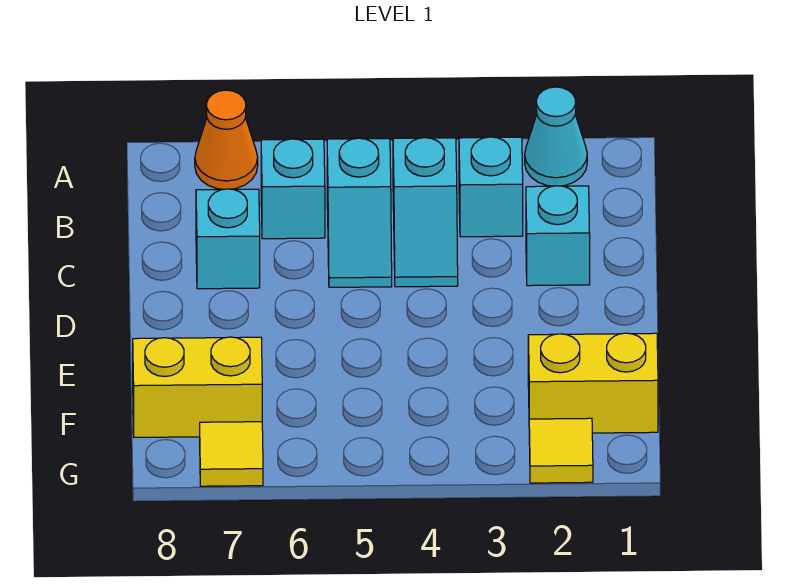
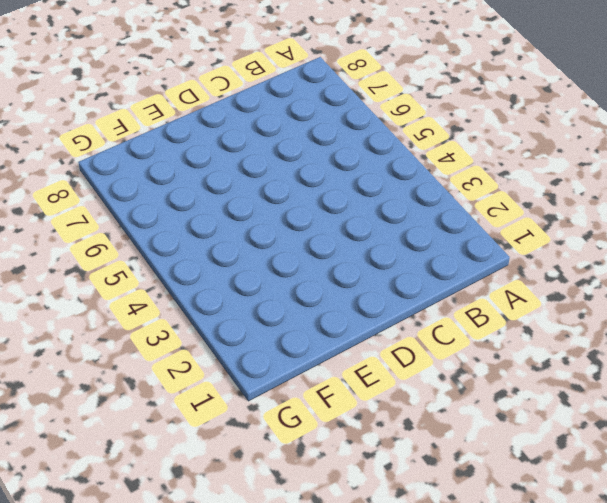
none -> cyan 1x1 cone [525,87,587,186]
none -> orange 1x1 cone [195,90,258,189]
none -> cyan 1x1 brick [459,137,523,237]

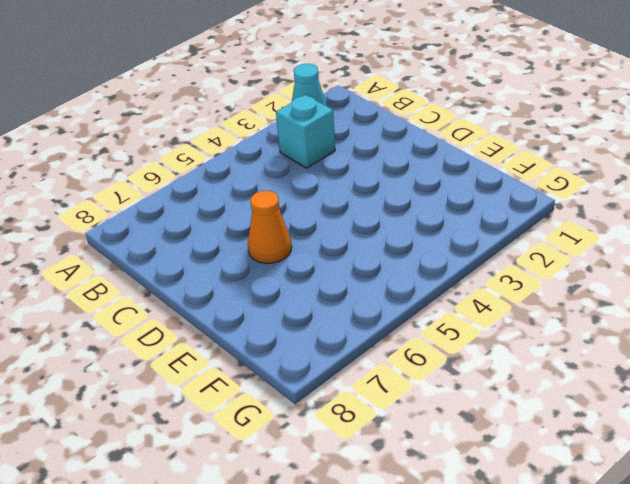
orange 1x1 cone [248,191,292,263] -> orange 1x1 cone moved to [195,90,258,189]
none -> cyan 1x2 slope [393,138,458,287]
none -> cyan 1x2 slope [327,138,392,287]
none -> cyan 1x1 brick [261,139,325,239]

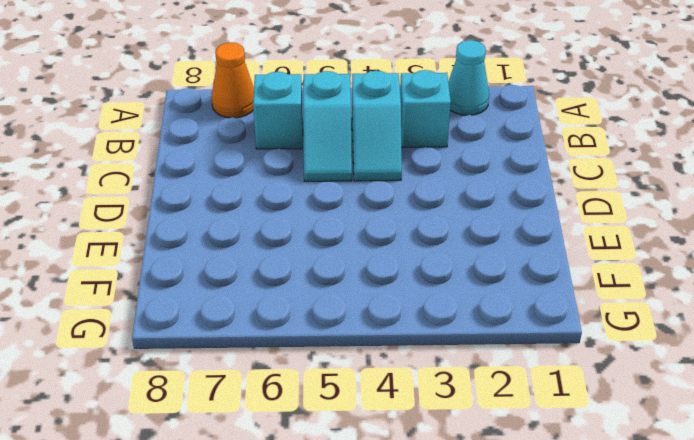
none -> cyan 1x1 brick [526,186,590,286]
none -> cyan 1x1 brick [196,189,260,289]
none -> yellow 1x2 brick [528,333,658,433]

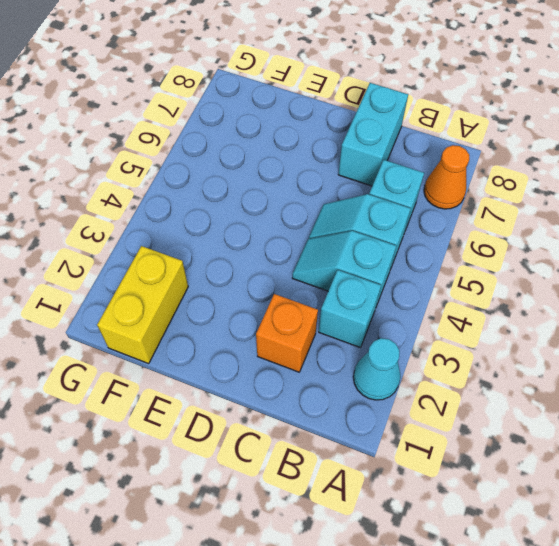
orange 1x1 brick [256,294,318,372] -> cyan 1x1 brick [526,186,590,286]
cyan 1x2 brick [338,83,408,186] -> cyan 1x1 brick [196,189,260,289]
none -> yellow 1x2 brick [133,337,262,437]
none -> yellow 1x1 tile [529,418,593,483]
none -> yellow 1x1 tile [200,422,263,486]

